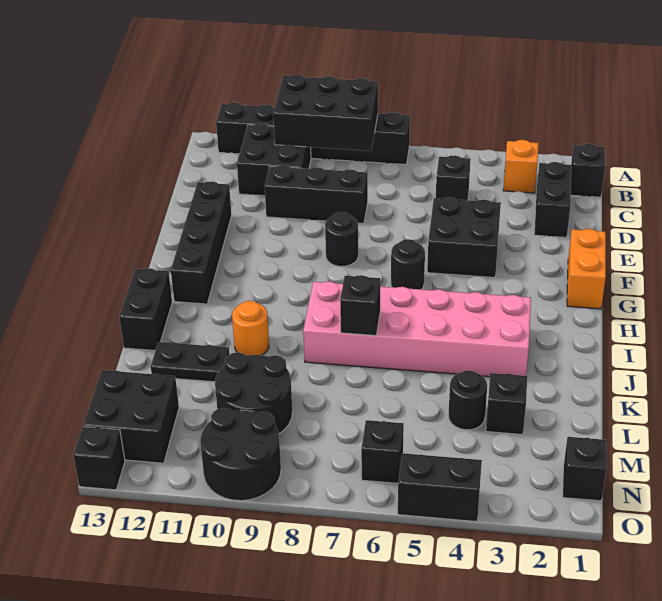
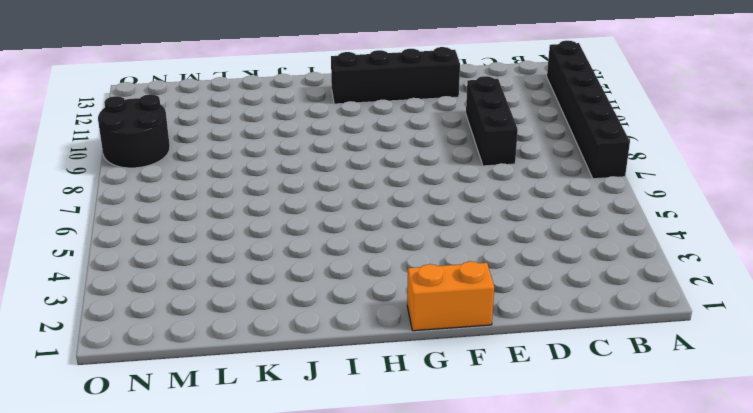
none -> black 1x1 brick [571,144,605,197]
none -> orange 1x1 brick [503,140,539,193]
none -> black 2x2 brick [237,123,311,196]

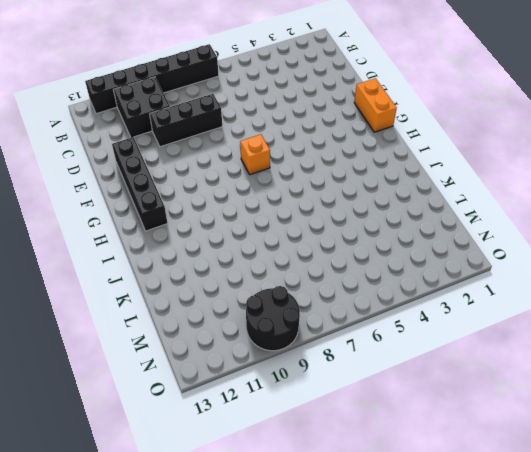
orange 1x1 brick [240,134,270,175] -> orange 1x1 brick moved to [503,140,539,193]
none -> black 1x1 brick [571,144,605,197]
none -> black 1x2 brick [534,162,571,237]
none -> black 1x1 brick [436,155,471,200]

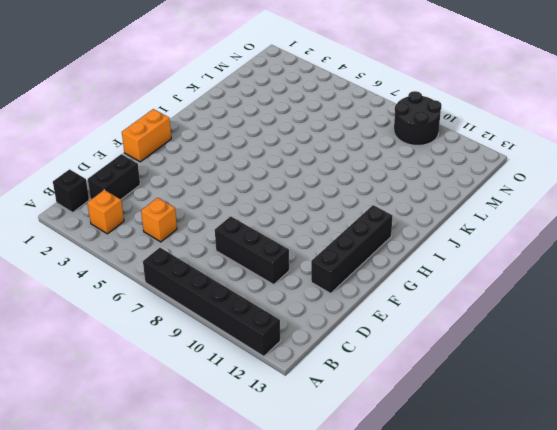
orange 1x1 brick [141,198,177,242] -> black 1x1 brick [436,155,471,200]
none -> black 2x2 brick [237,123,311,196]
none -> black 2x2 brick [427,197,501,278]
none -> black 1x1 round brick [325,212,358,266]

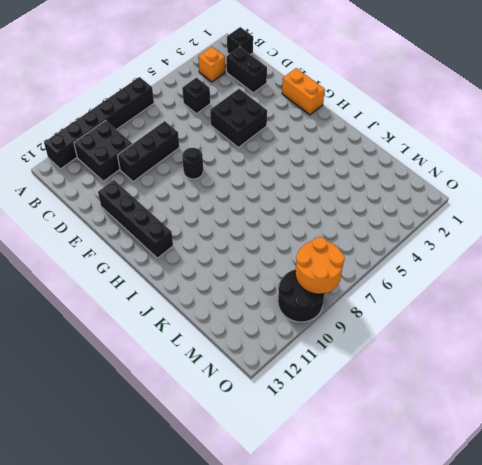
orange 2x2 round brick [295,237,345,294] -> none
none -> black 1x1 round brick [391,239,425,289]
none -> pink 2x6 brick [303,281,531,377]
none -> black 1x2 brick [119,268,172,350]

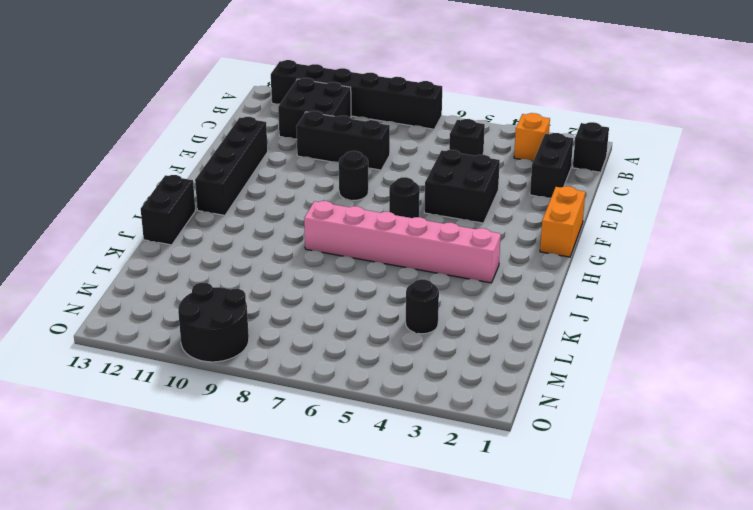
pink 1x6 brick [304,201,501,283] -> pink 2x6 brick [303,281,531,377]
none -> orange 1x1 round brick [232,301,269,356]
none -> black 1x2 plate [151,342,229,382]
none -> black 1x1 brick [486,373,527,435]

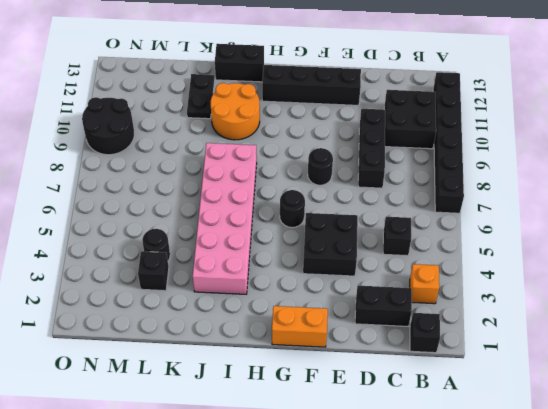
orange 2x2 round brick [211,83,260,140] -> orange 1x1 round brick [232,301,269,356]
none -> black 2x2 round brick [215,352,292,433]
none -> black 2x2 brick [83,370,179,463]
none -> black 1x1 brick [563,437,607,501]

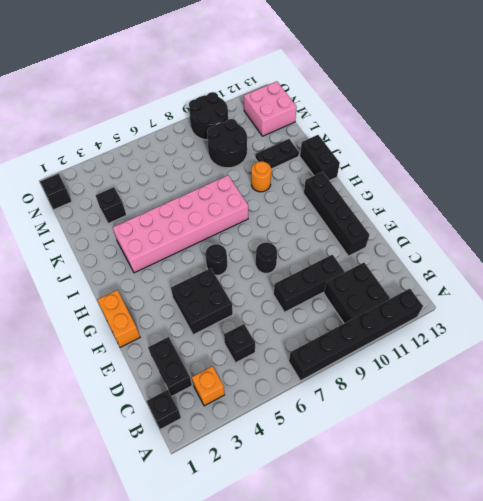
pink 2x2 brick [244,81,297,136] -> black 2x2 brick [83,370,179,463]
none -> black 1x1 round brick [448,370,487,430]
none -> black 1x1 brick [361,420,404,483]
none -> black 1x2 brick [398,453,482,522]

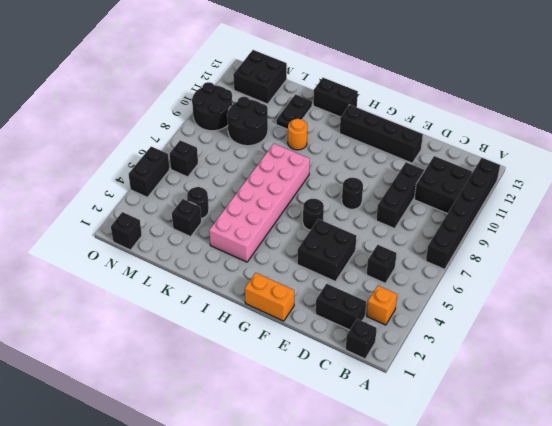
none -> black 1x1 brick [73,427,125,490]
none -> black 2x3 brick [273,74,378,151]
none -> black 1x1 brick [340,275,380,336]

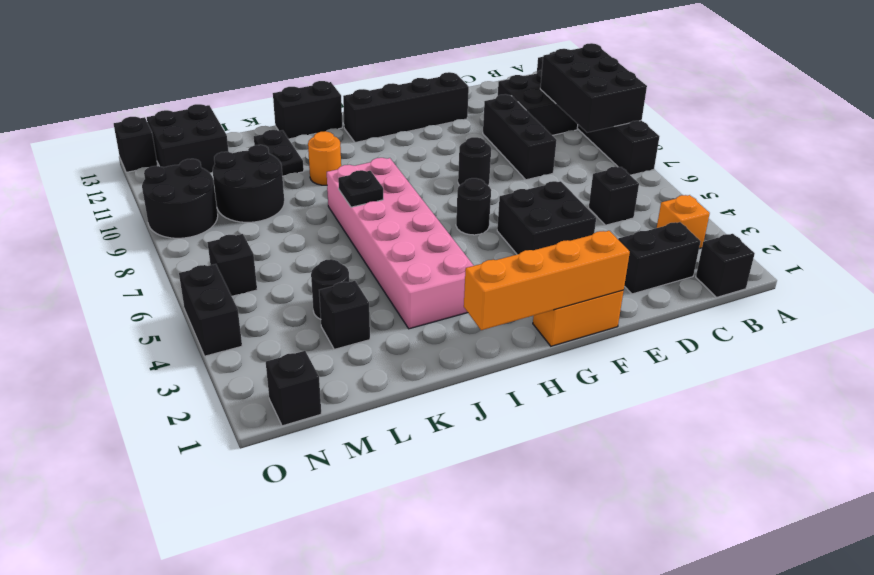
orange 1x4 brick [464,231,630,330] -> none
black 1x1 plate [338,170,383,207] -> black 1x1 brick [340,275,380,336]

